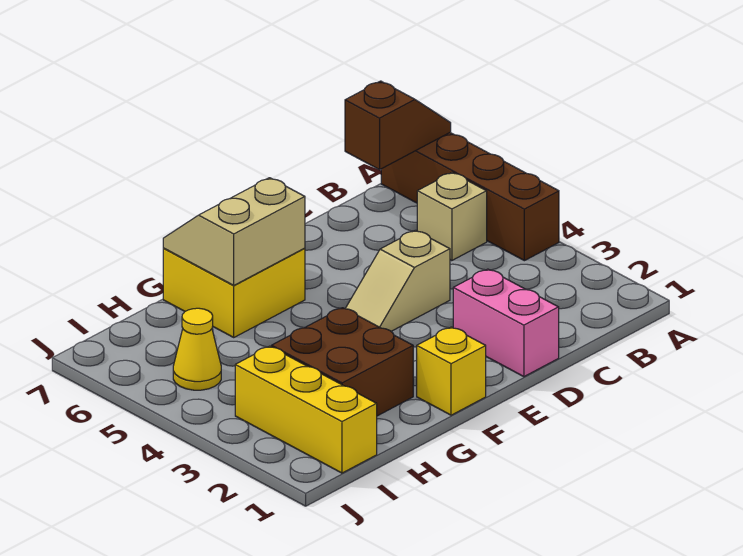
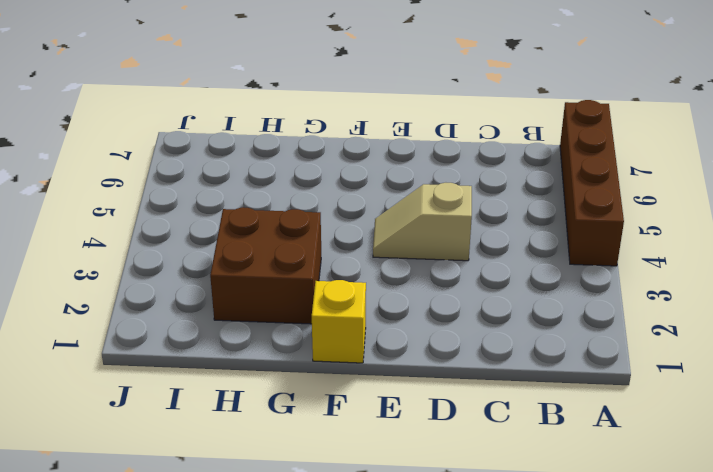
none -> tan 1x1 brick [417,173,487,261]
none -> pink 1x2 brick [453,269,559,377]

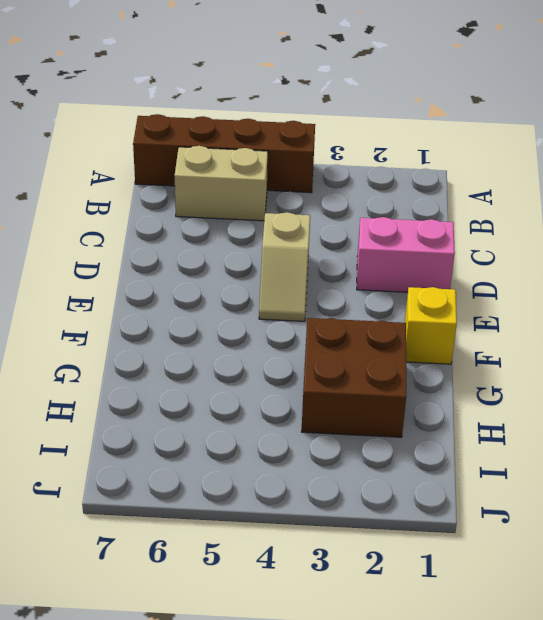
tan 1x2 brick [175,146,268,221] -> tan 1x1 brick [417,173,487,261]
none -> yellow 2x2 brick [163,248,305,337]
none -> yellow 1x3 brick [235,346,377,473]

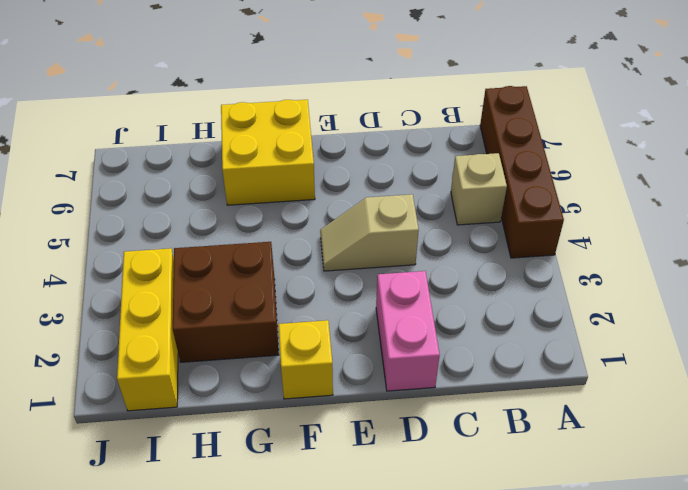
none -> yellow 1x1 cone [173,308,221,390]
none -> brown 1x2 slope [345,81,451,170]

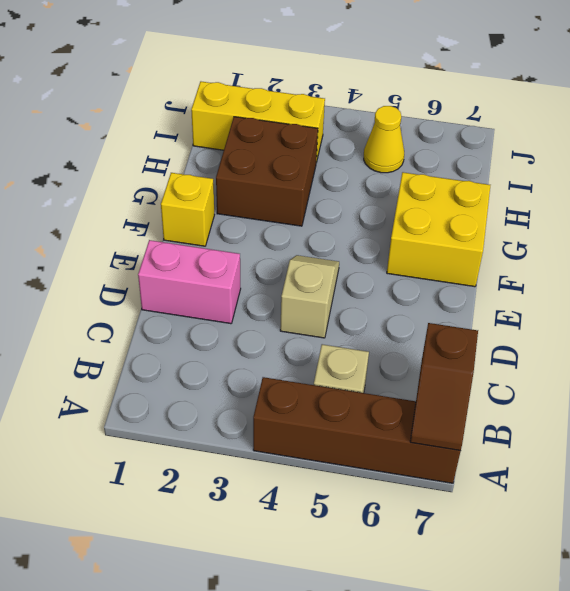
none -> tan 2x2 slope [163,178,305,285]

